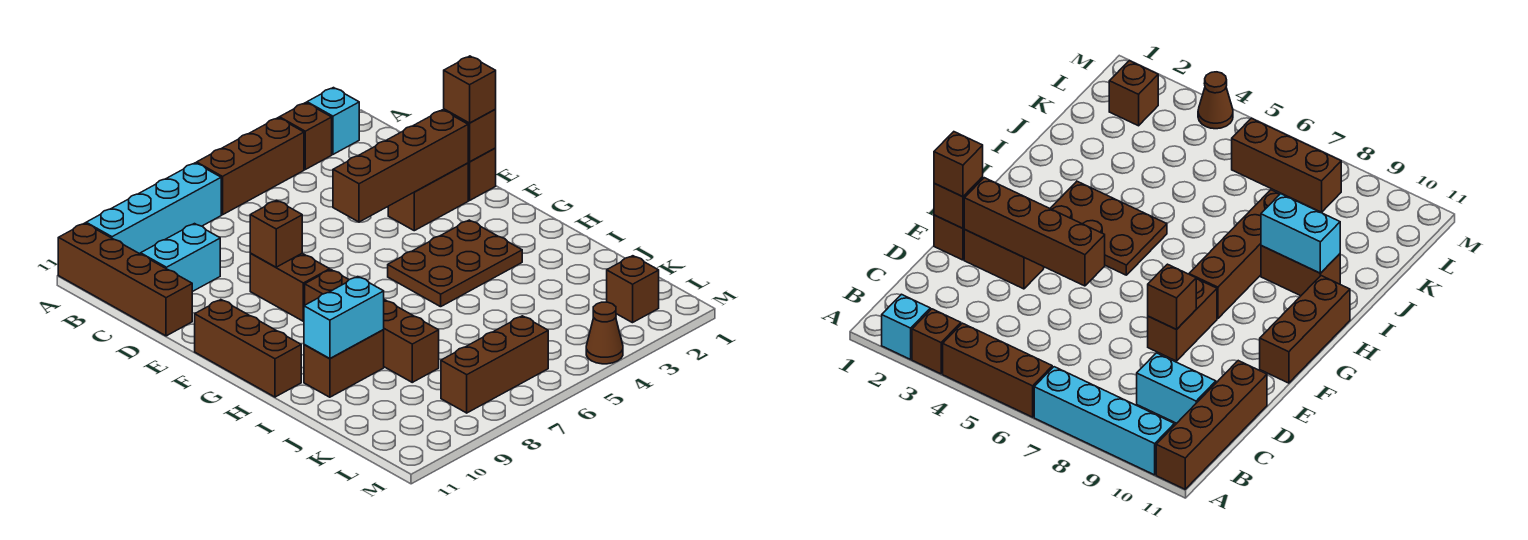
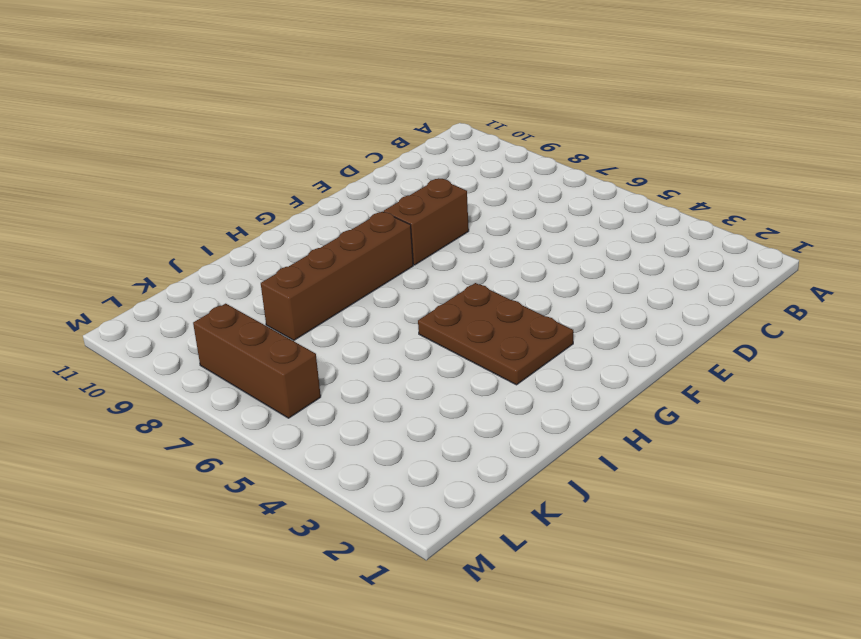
none -> cyan 1x1 brick [307,88,359,154]
none -> brown 1x1 brick [279,103,332,169]
none -> brown 1x3 brick [197,118,304,215]

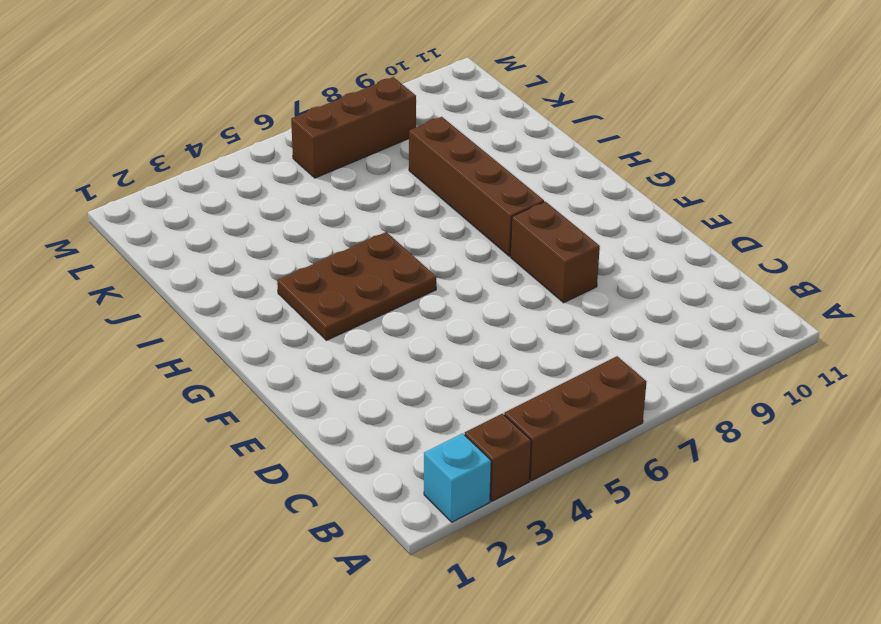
none -> cyan 1x4 brick [86,163,221,254]
none -> brown 1x4 brick [58,223,192,336]
none -> cyan 1x2 brick [141,224,220,292]

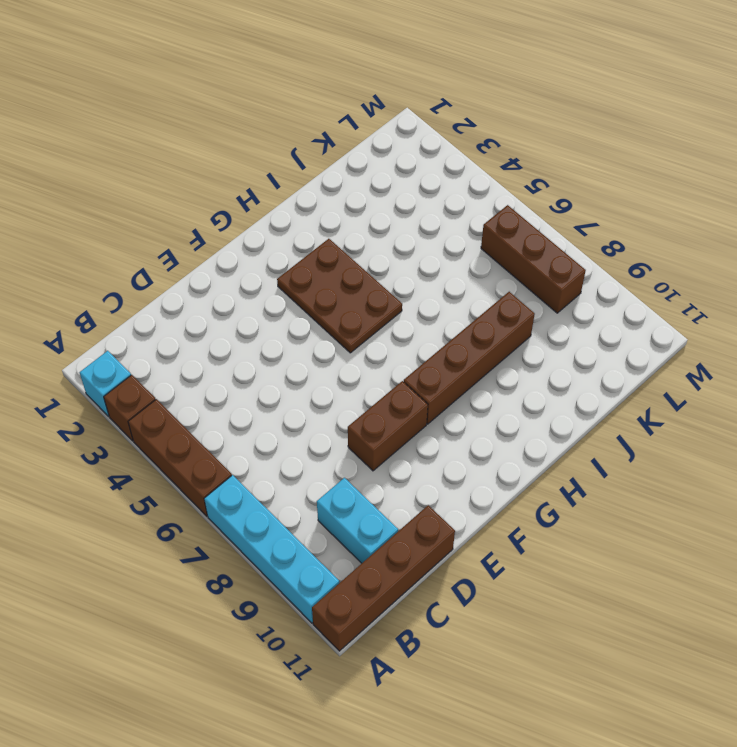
none -> brown 1x1 brick [468,148,496,201]
none -> brown 1x2 brick [388,163,468,231]
none -> brown 1x3 brick [195,300,301,397]

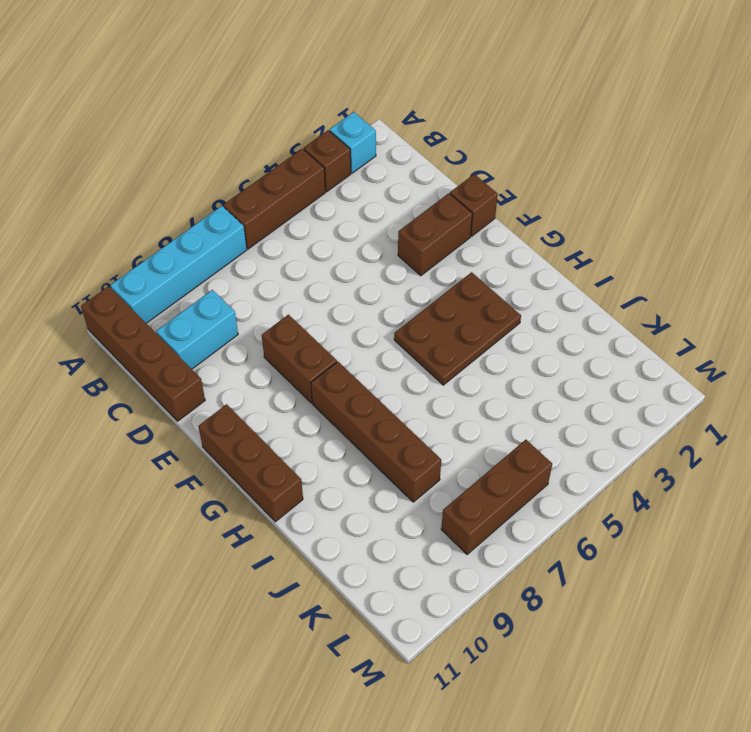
none -> brown 1x2 brick [304,330,384,397]
none -> brown 1x1 brick [607,256,659,323]
none -> brown 1x1 cone [586,302,623,364]

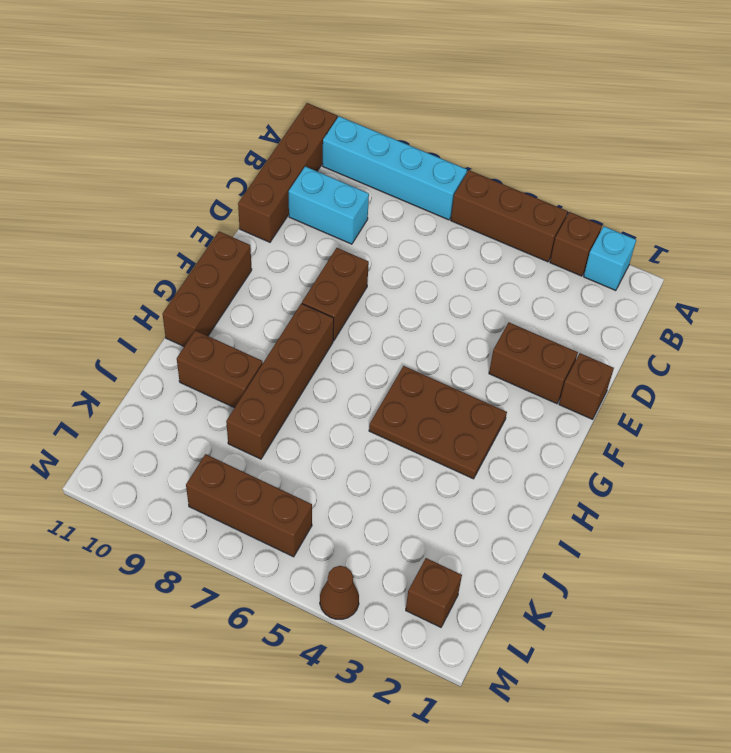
none -> brown 1x1 brick [444,109,496,162]
none -> brown 1x4 brick [333,110,468,222]
none -> brown 1x1 brick [250,200,302,267]

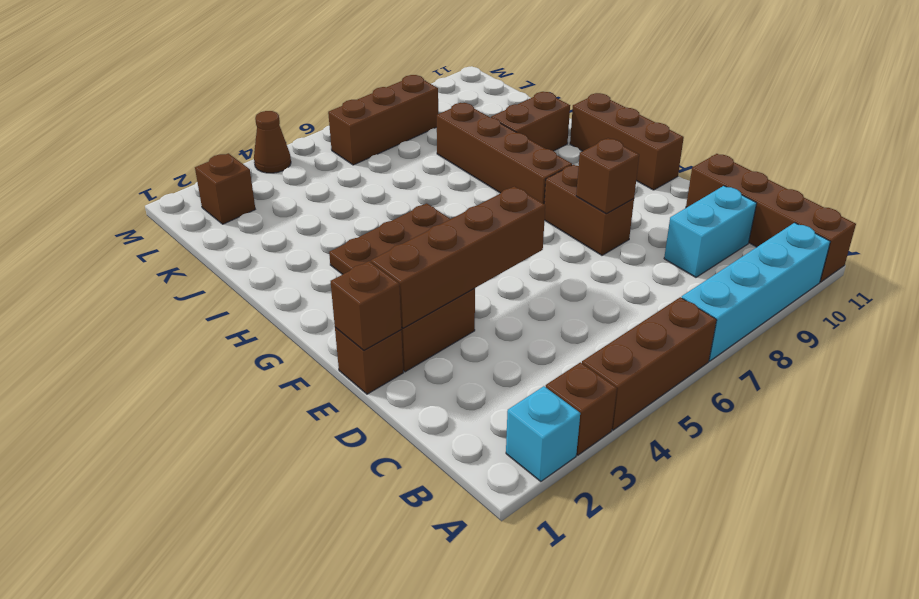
none -> cyan 1x2 brick [304,277,384,359]
none -> brown 1x1 brick [444,56,496,123]

